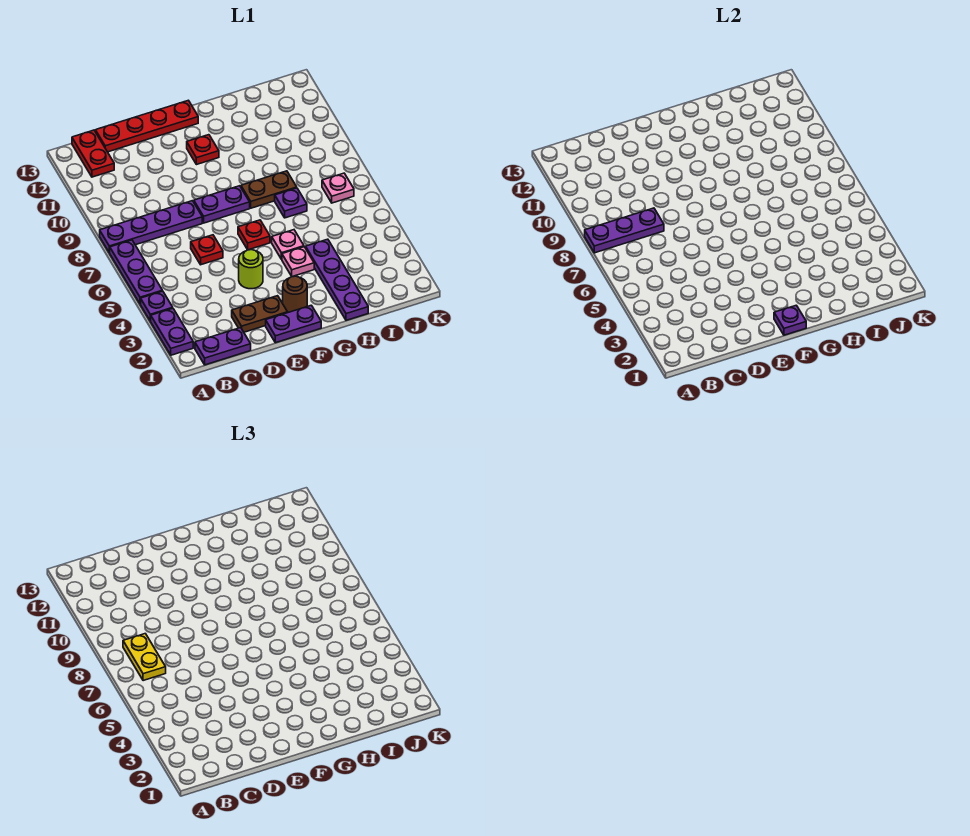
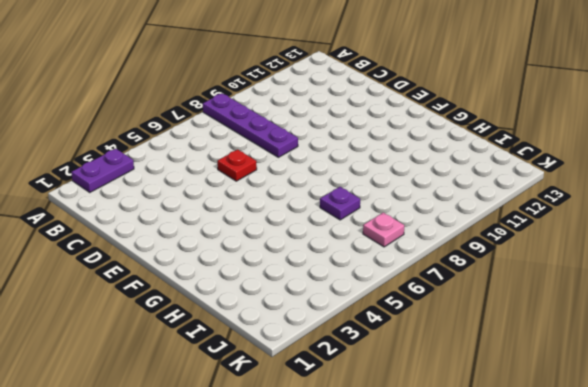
none -> purple 1x1 plate [141,291,173,321]
none -> purple 1x3 plate [110,240,162,304]
none -> purple 1x2 plate [195,328,251,365]

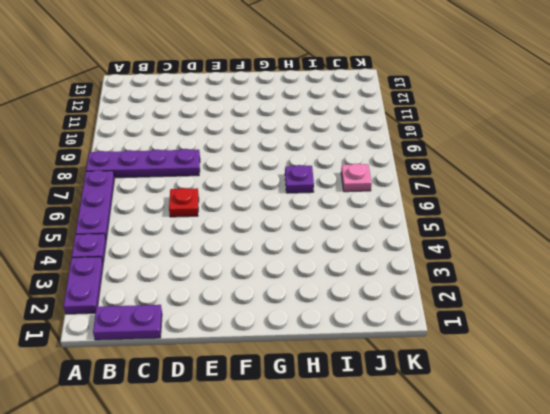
none -> red 1x2 plate [72,130,114,177]
none -> red 1x4 plate [95,100,198,152]
none -> brown 1x2 plate [232,296,288,332]

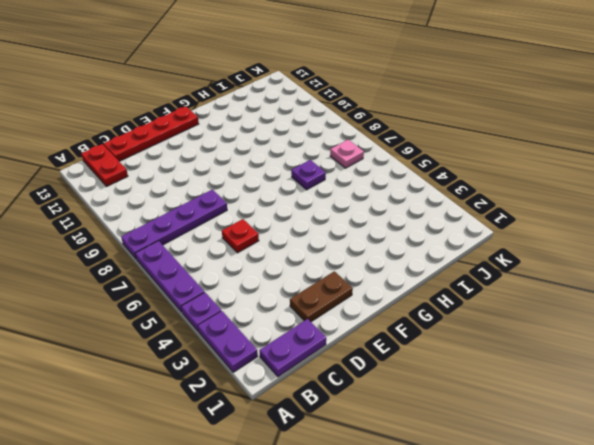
none -> purple 1x2 plate [266,305,321,343]
none -> lime 1x1 round brick [239,250,263,289]
none -> purple 1x2 plate [194,186,250,223]

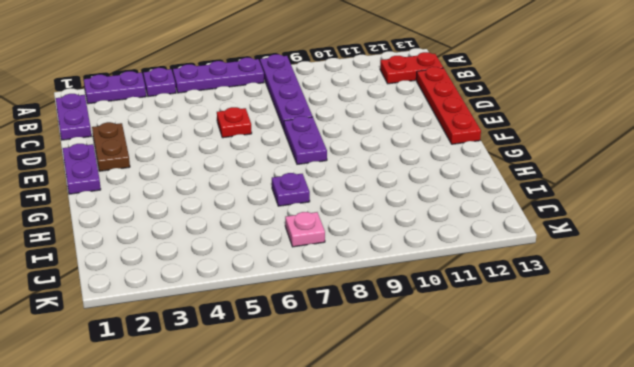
none -> lime 1x1 round brick [239,250,263,289]
none -> brown 1x1 round brick [283,276,307,312]
none -> red 1x1 plate [238,220,270,250]

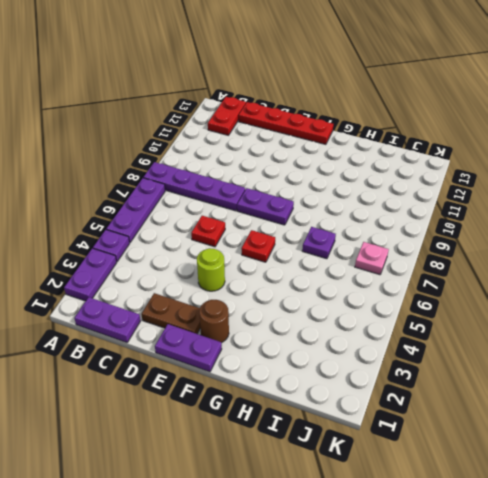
none -> red 1x1 plate [187,135,219,165]
none -> pink 1x1 plate [282,247,314,277]
none -> pink 1x1 plate [272,230,304,259]

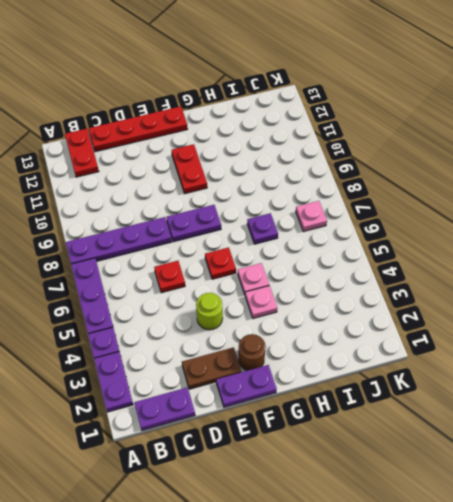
red 1x2 plate [172,144,207,194] -> red 1x1 plate [187,135,219,165]
none -> brown 1x2 plate [241,171,297,208]
none -> purple 1x4 plate [306,239,368,320]
none -> purple 1x3 plate [585,208,664,253]

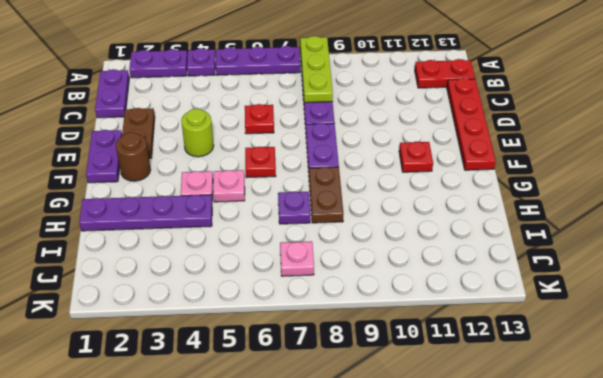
lime 1x3 plate [300,36,333,103] -> purple 1x3 plate [585,208,664,253]
none -> purple 1x1 plate [774,305,806,335]
none -> yellow 1x2 plate [123,634,166,681]

